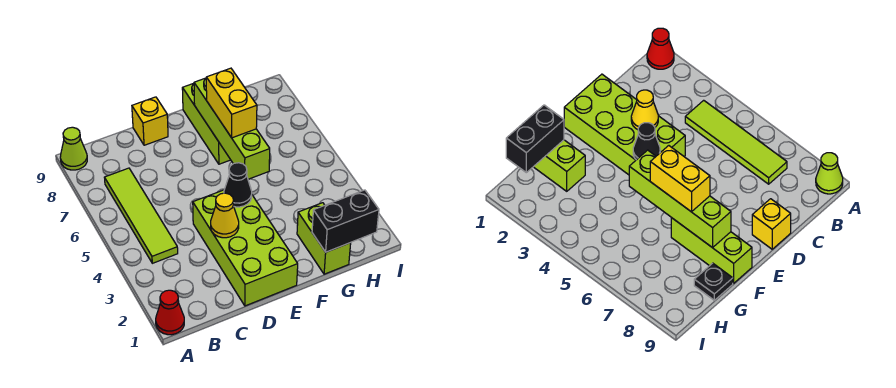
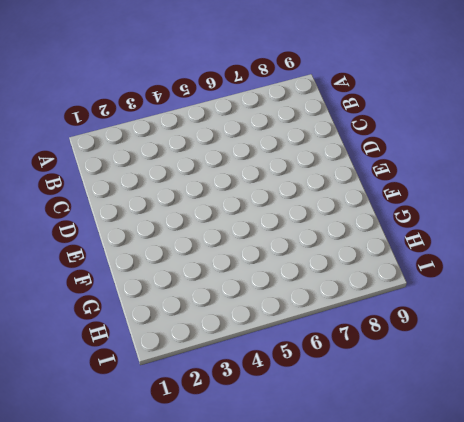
none -> red 1x1 cone [156,290,184,335]
none -> lime 1x1 cone [60,127,87,170]
none -> lime 1x4 tile [104,168,178,263]

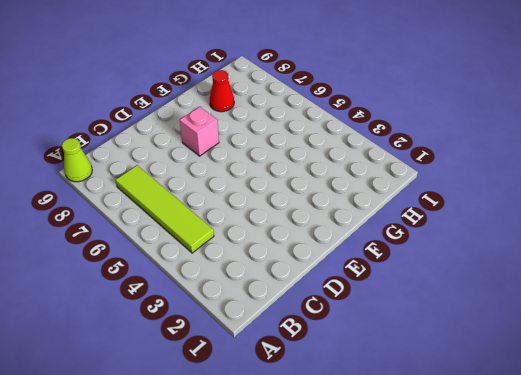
pink 1x1 brick [180,107,219,156] -> none
red 1x1 cone [210,70,234,112] -> red 1x1 cone moved to [156,290,184,335]
none -> lime 2x4 brick [193,190,298,306]
none -> yellow 1x1 brick [132,97,168,145]
none -> lime 1x3 brick [182,83,230,164]

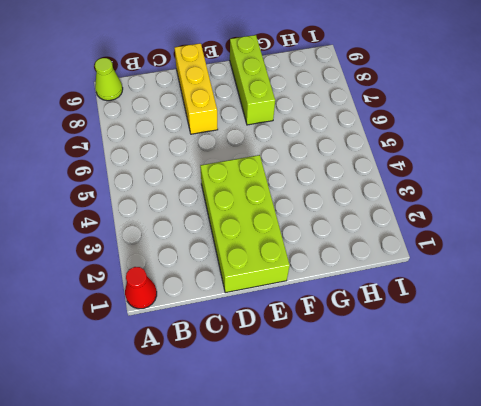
yellow 1x3 brick [175,43,218,134] -> yellow 1x1 brick [132,97,168,145]
none -> lime 1x4 tile [104,168,178,263]
none -> lime 1x2 brick [297,203,351,274]
none -> black 1x1 plate [694,263,733,300]

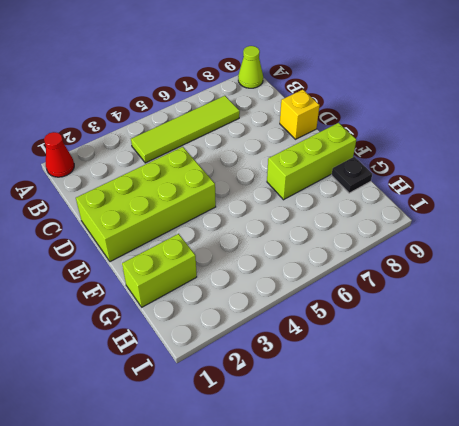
none -> yellow 1x1 cone [211,193,239,238]
none -> black 1x1 cone [224,163,252,207]
none -> lime 1x4 brick [194,78,270,179]

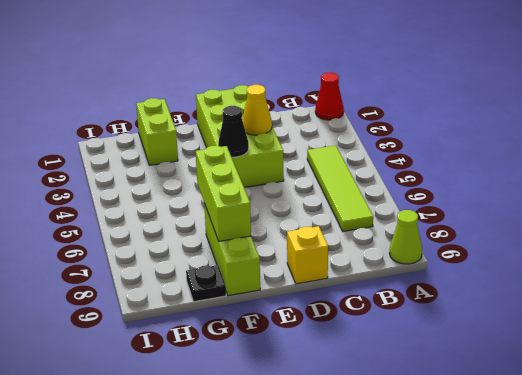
lime 1x3 brick [196,146,251,241] -> lime 1x4 brick [194,78,270,179]
none -> black 1x2 brick [312,190,379,252]
none -> yellow 1x2 brick [206,68,257,138]

